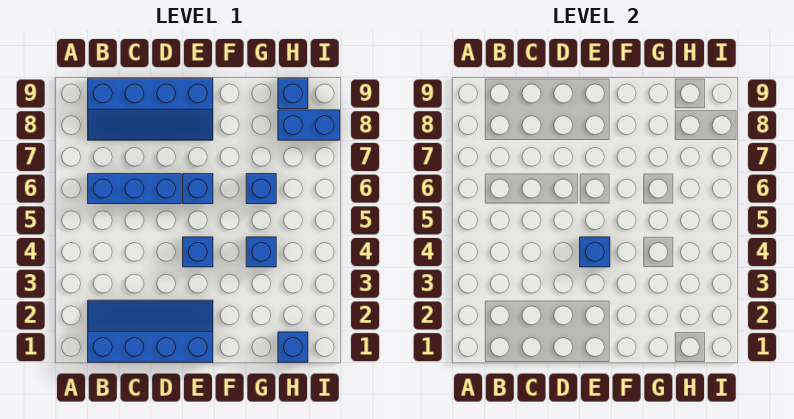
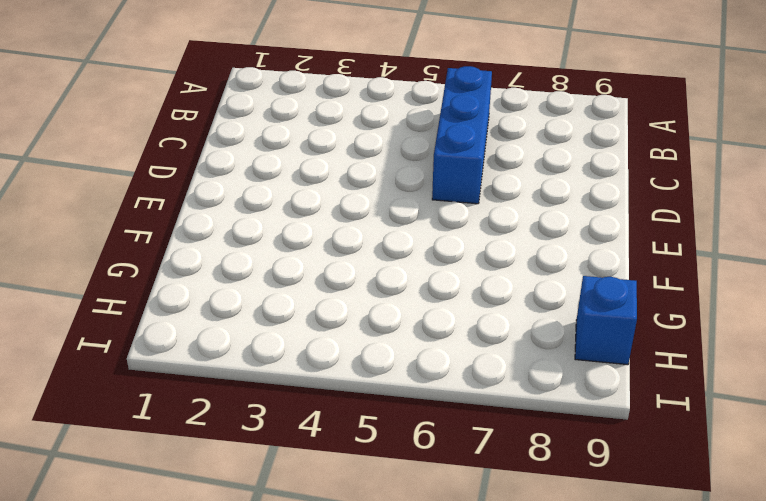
none -> blue 2x4 slope [88,300,213,362]
none -> blue 2x4 slope [88,78,213,140]

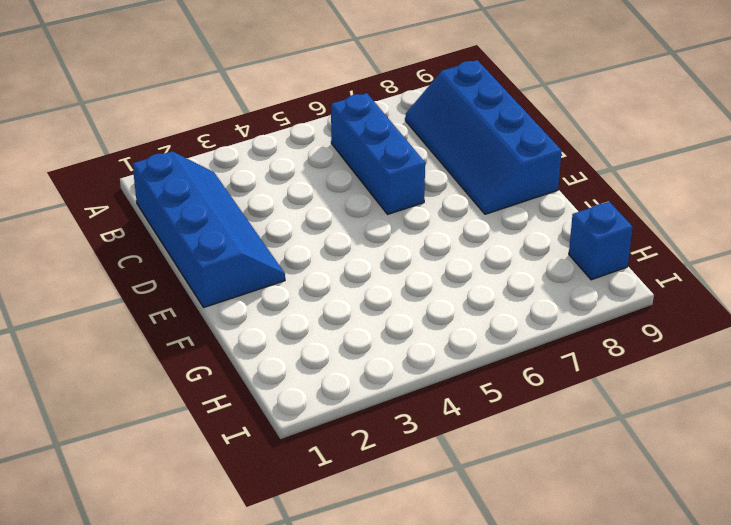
none -> blue 1x1 brick [183,237,213,267]
none -> blue 1x1 brick [183,174,213,204]

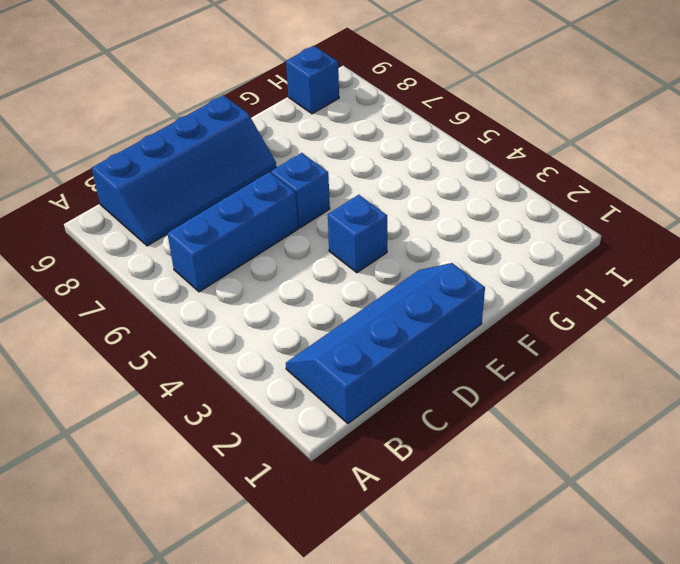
none -> blue 1x1 brick [246,237,276,267]
none -> blue 1x1 brick [246,174,276,204]

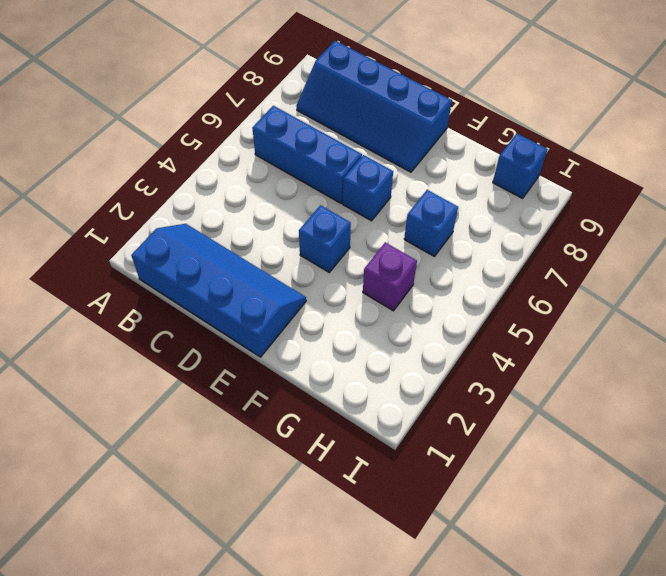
purple 1x1 brick [363,242,417,311] -> blue 1x1 brick [246,237,276,267]
none -> blue 1x1 brick [278,332,308,362]
none -> blue 1x2 brick [278,110,340,140]

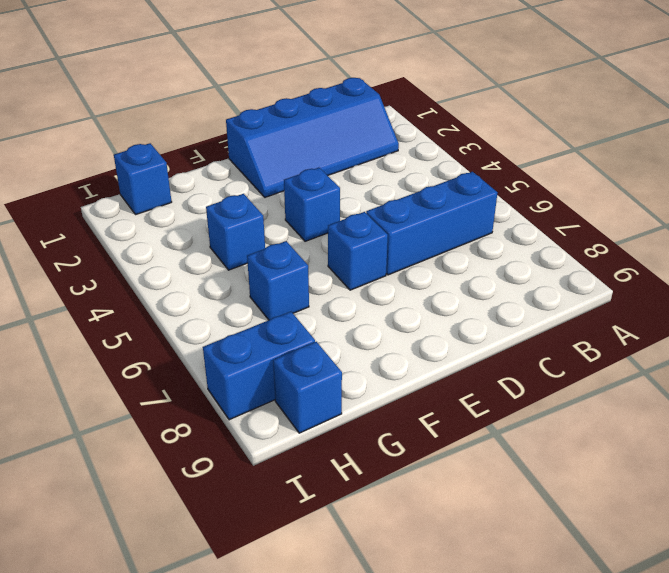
none -> blue 2x4 slope [88,78,213,140]
none -> blue 1x1 brick [580,237,610,267]

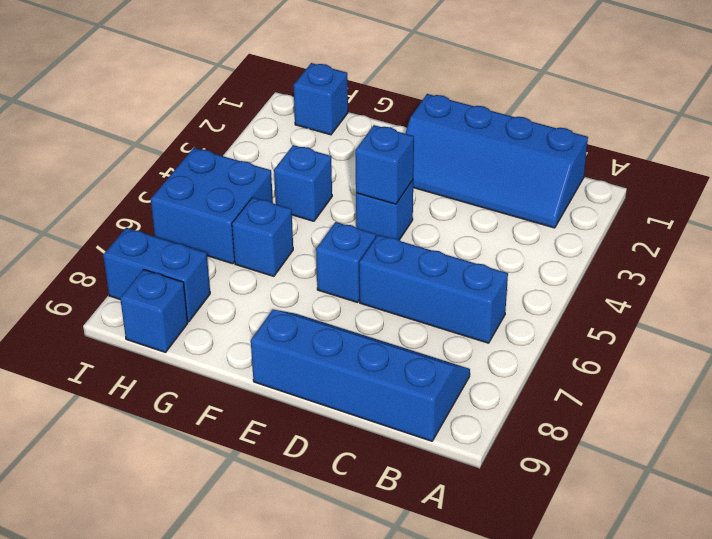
blue 2x2 brick [151,148,273,264] -> none

